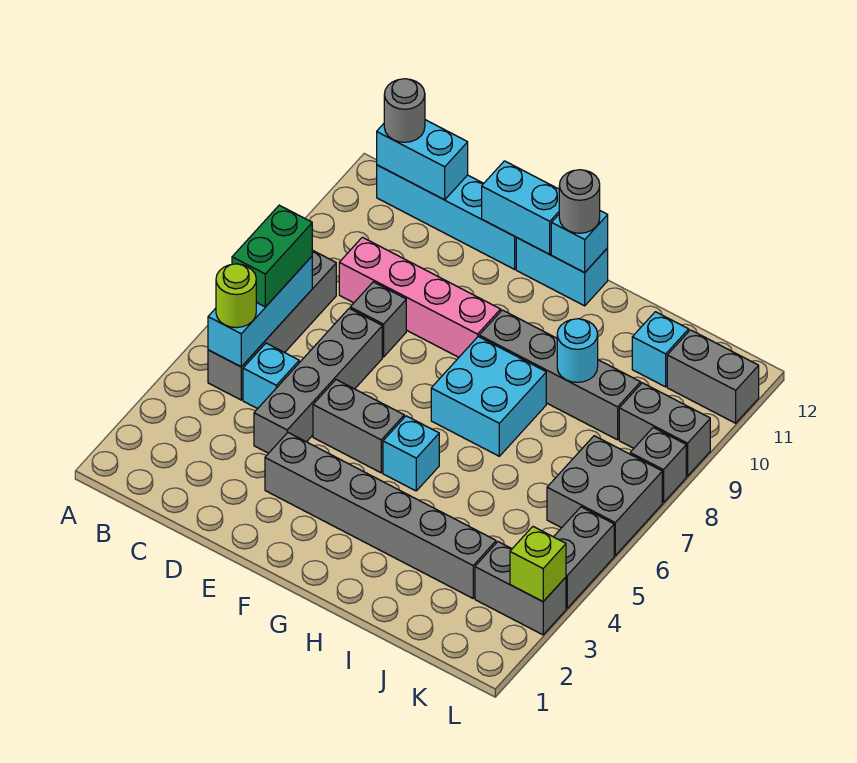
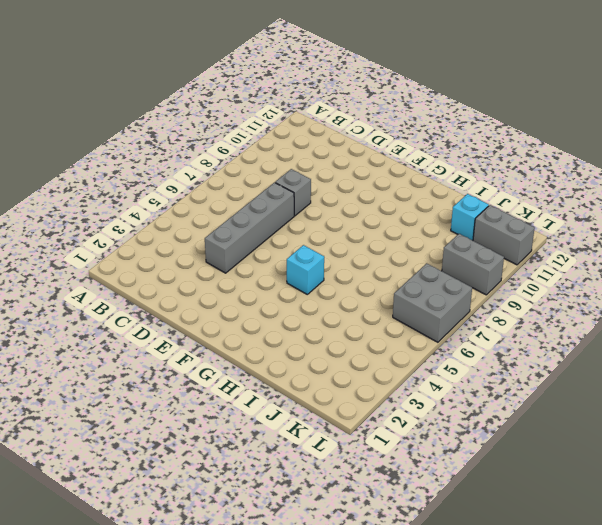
none -> grey 1x4 brick [208,250,336,400]
none -> cyan 1x4 brick [377,165,517,269]
none -> cyan 1x1 brick [243,343,299,409]

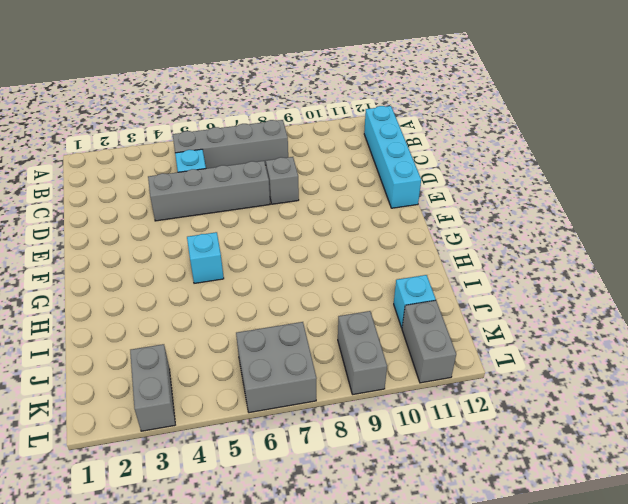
none -> pink 1x4 brick [339,237,501,357]
none -> grey 1x6 brick [265,433,496,598]
none -> grey 1x2 brick [313,380,404,473]

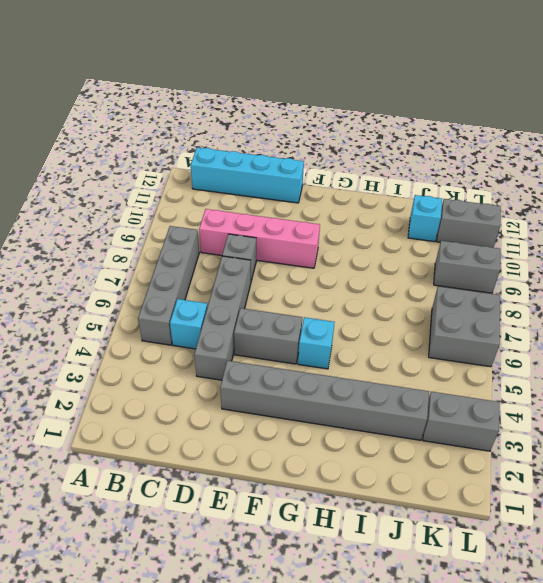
none -> cyan 1x2 brick [516,238,608,306]
none -> cyan 2x2 brick [431,337,546,456]
none -> grey 1x4 brick [479,310,641,440]

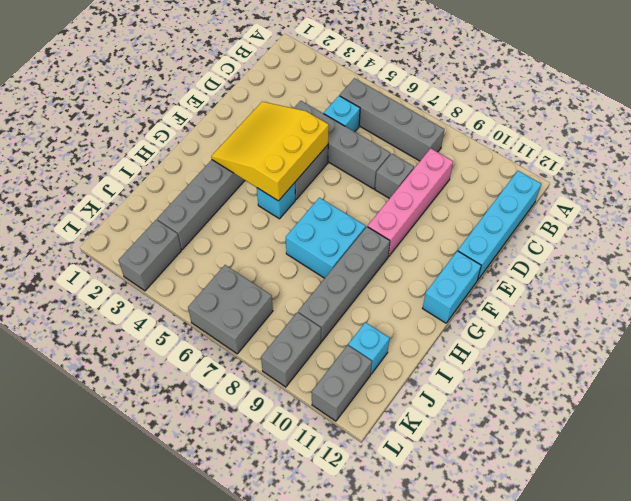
yellow 3x3 slope [211,102,329,201] -> none
none -> grey 1x2 brick [554,507,614,608]
none -> grey 1x1 brick [630,428,686,503]
none -> cyan 1x3 brick [208,257,312,367]

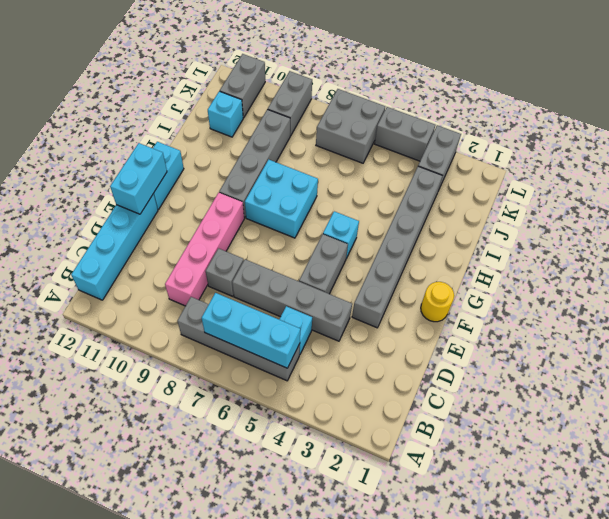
yellow 1x1 round brick [421,282,454,322] -> none
none -> grey 1x1 brick [630,428,686,503]
none -> cyan 1x2 brick [377,120,468,200]
none -> cyan 1x1 brick [551,211,608,273]

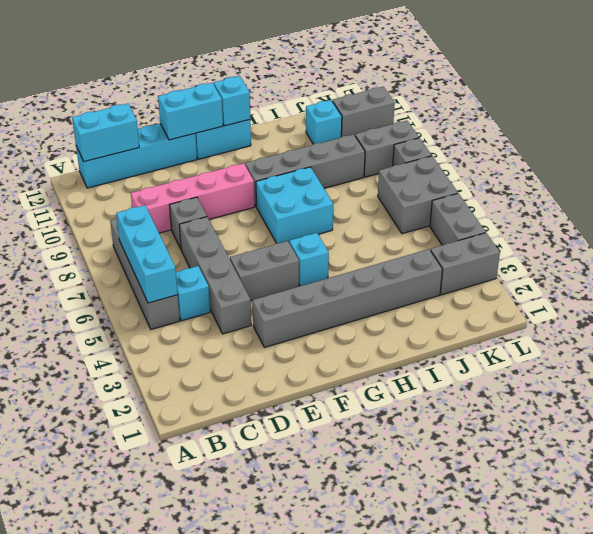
none -> cyan 1x1 round brick [557,319,598,382]
none -> lime 1x1 brick [510,527,566,602]
none -> lime 1x1 round brick [216,264,256,328]

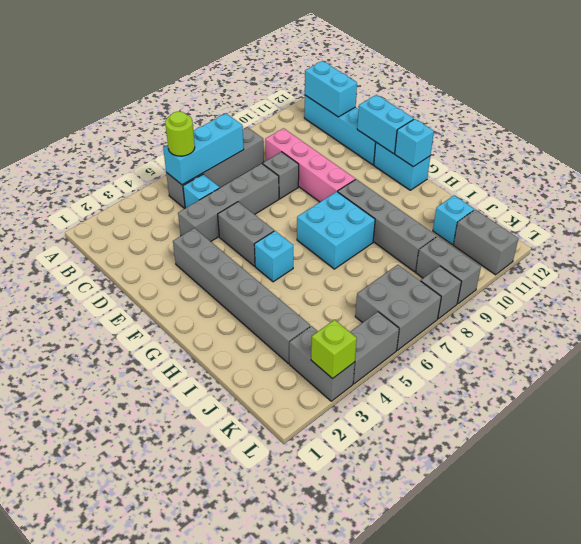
none -> cyan 1x1 round brick [557,319,598,382]
none -> green 1x2 brick [232,205,312,307]
none -> grey 1x1 round brick [384,79,425,142]

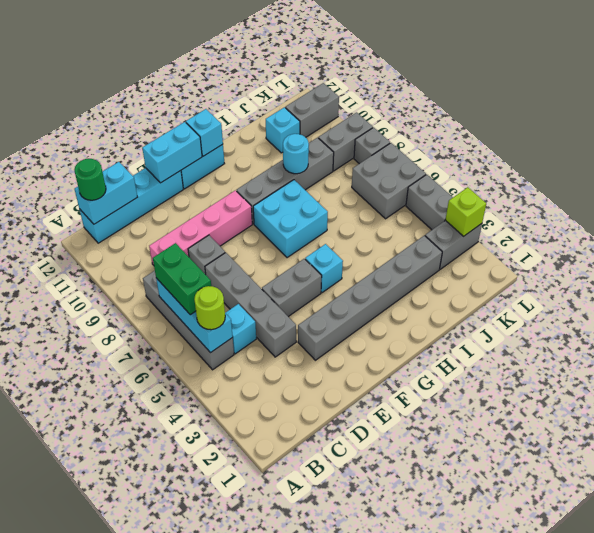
green 1x1 round brick [74,159,106,200] -> grey 1x1 round brick [384,79,425,142]
none -> grey 1x1 round brick [559,170,600,233]

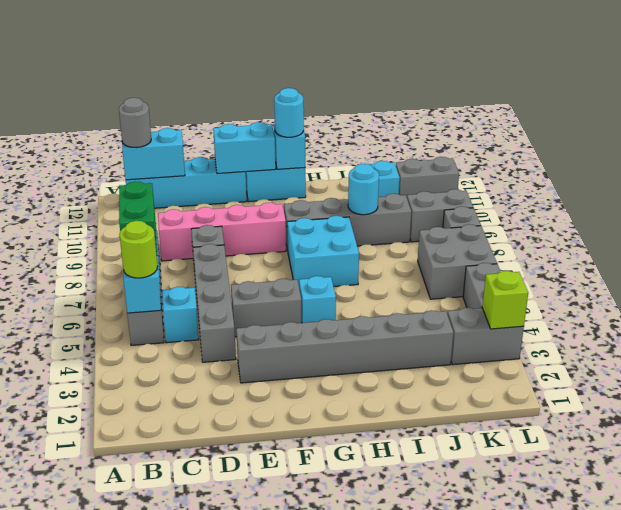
cyan 1x1 round brick [274,88,304,137] -> grey 1x1 round brick [559,170,600,233]

